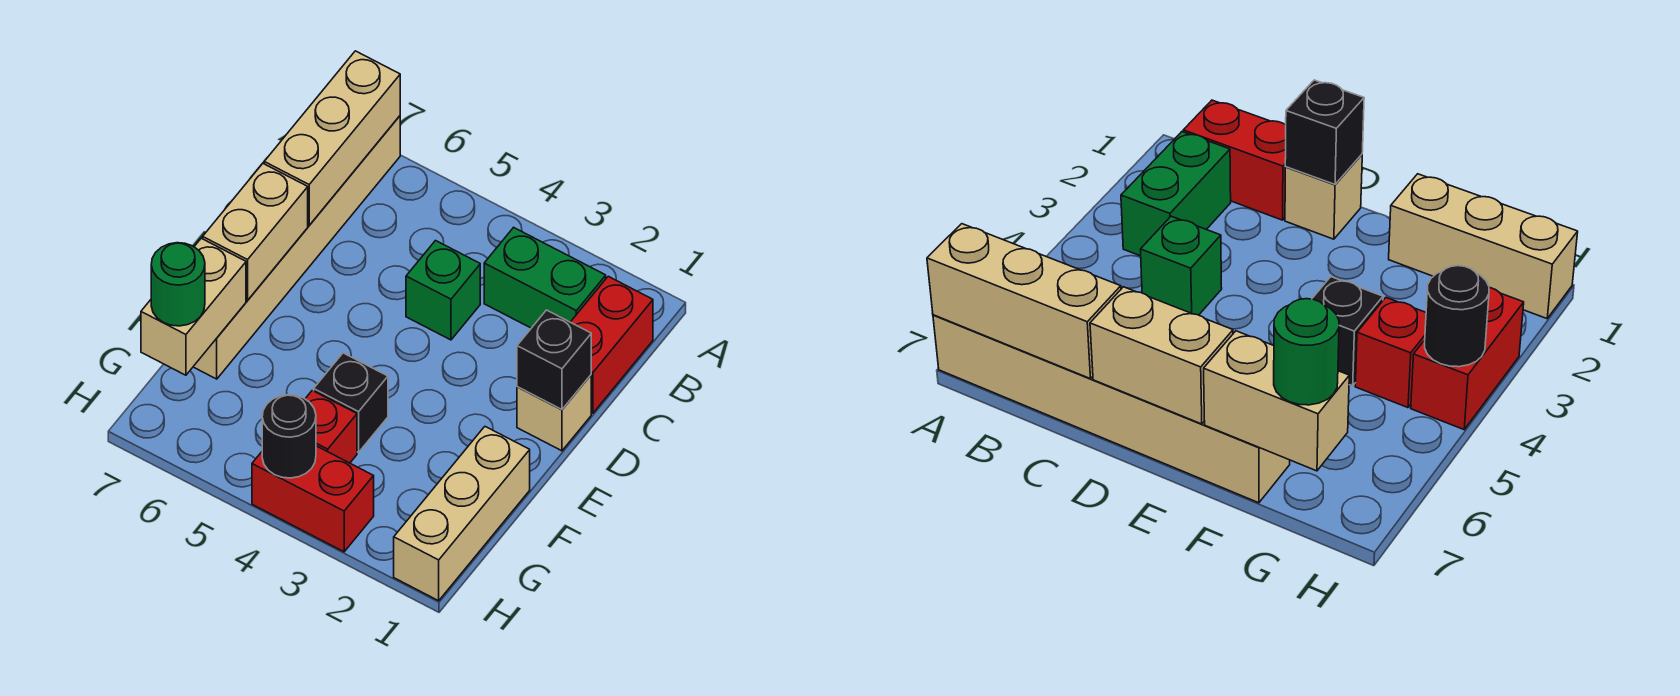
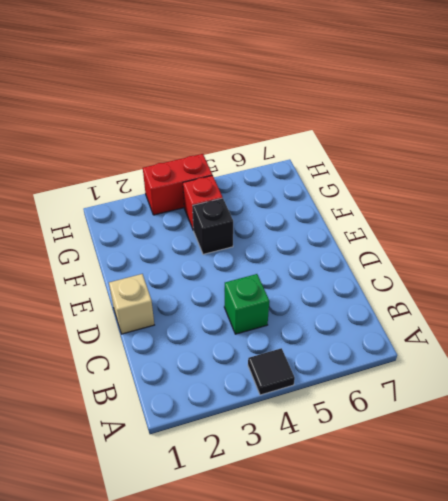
black 1x1 tile [248,348,295,395] -> none
none -> tan 1x6 brick [193,116,400,379]
none -> red 1x2 brick [571,276,653,413]
none -> green 1x2 brick [484,227,606,328]

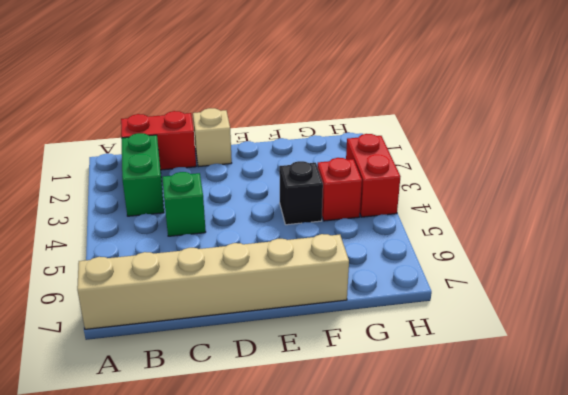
none -> tan 1x3 brick [394,427,530,601]
none -> tan 1x3 brick [264,51,400,225]
none -> black 1x1 brick [517,310,591,409]

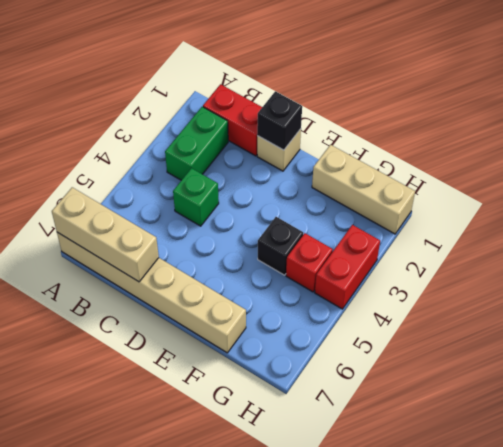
none -> tan 1x2 brick [203,164,308,300]
none -> tan 1x2 brick [141,238,246,375]
none -> black 1x1 round brick [262,395,316,478]

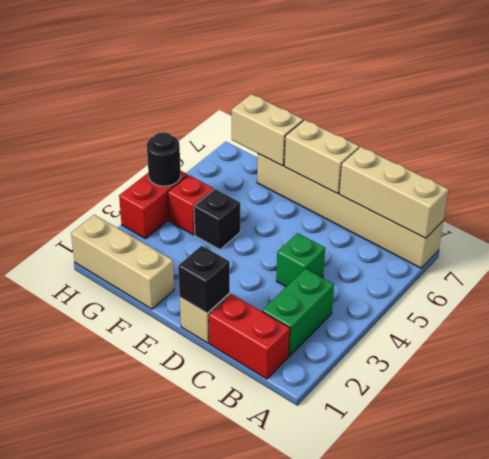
none -> green 1x1 round brick [151,243,205,326]

